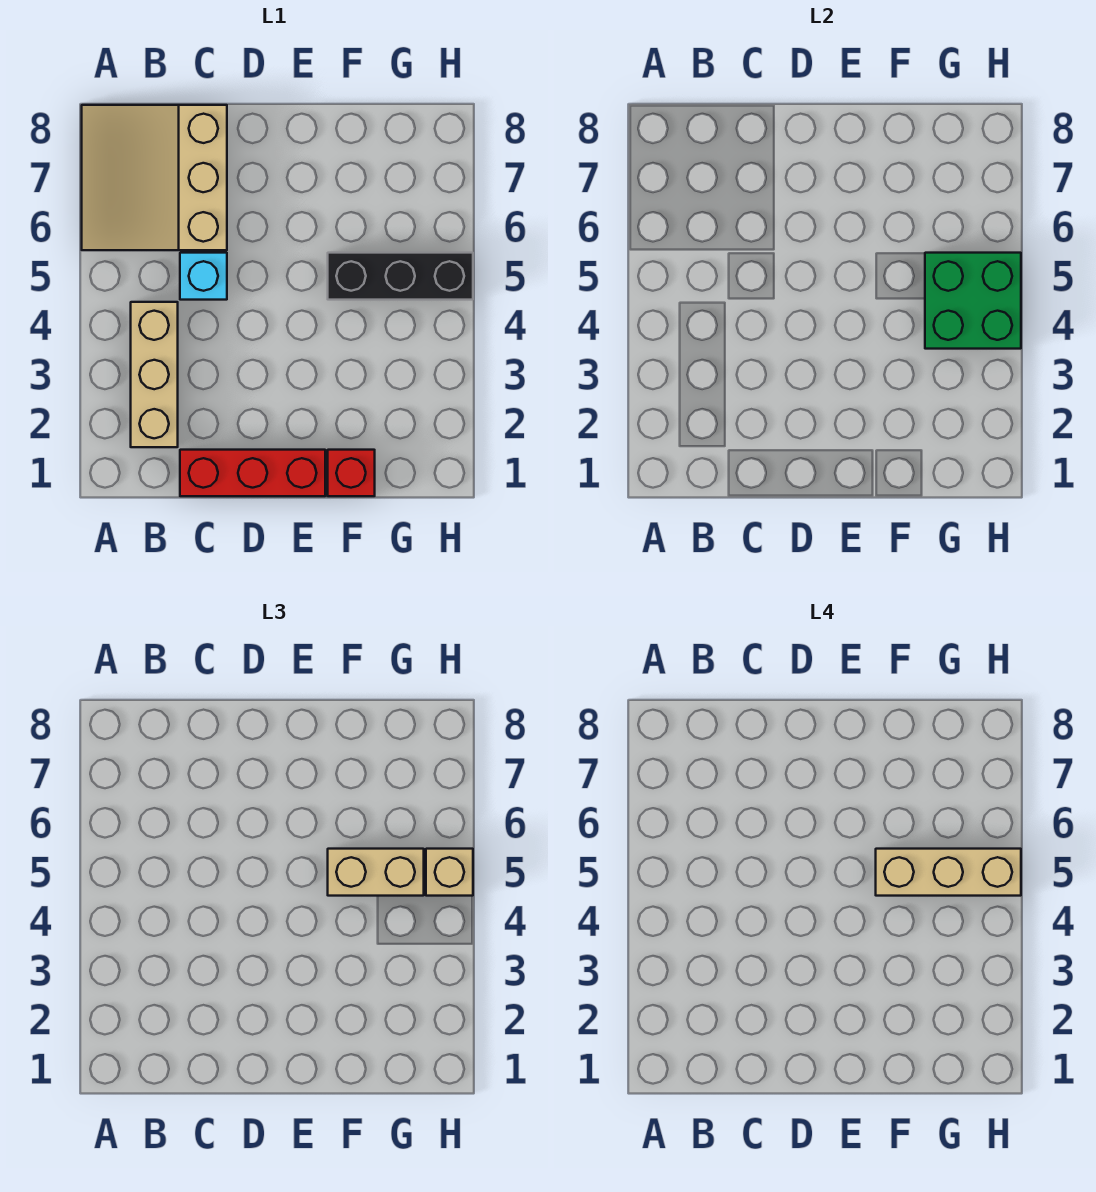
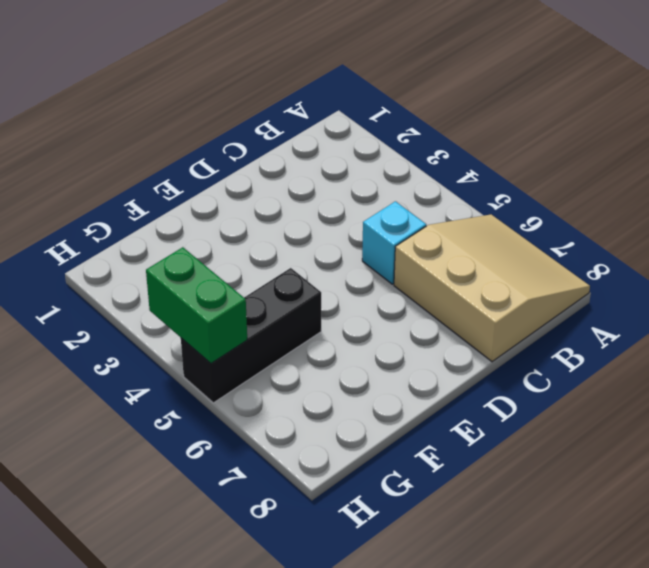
green 1x2 brick [146,247,247,363] -> green 2x2 brick [925,253,1021,349]
none -> tan 1x3 brick [131,302,178,447]
none -> red 1x3 brick [180,450,325,496]

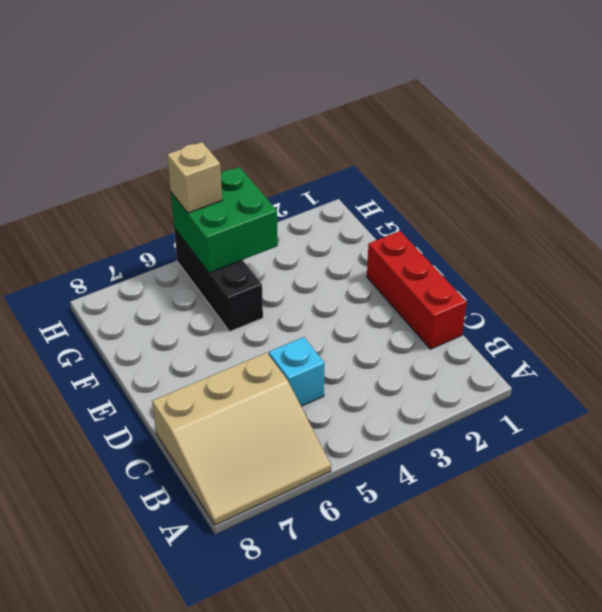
none -> tan 1x3 brick [131,302,178,447]
none -> red 1x1 brick [328,450,375,496]

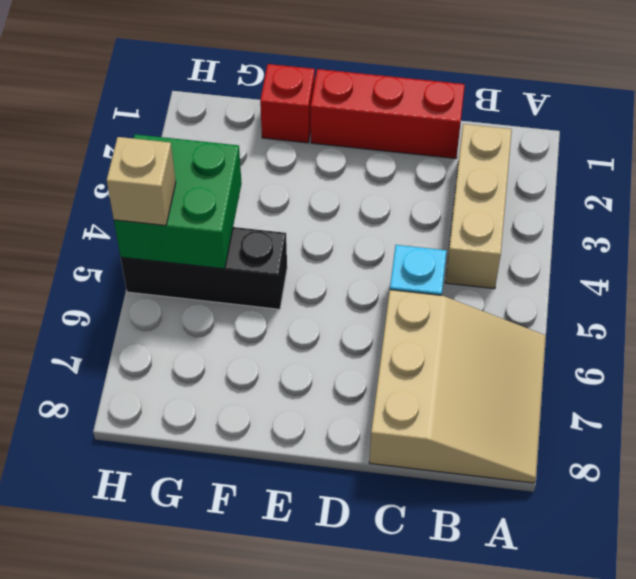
none -> tan 1x2 brick [328,849,424,896]
none -> tan 1x3 brick [876,849,1021,896]

